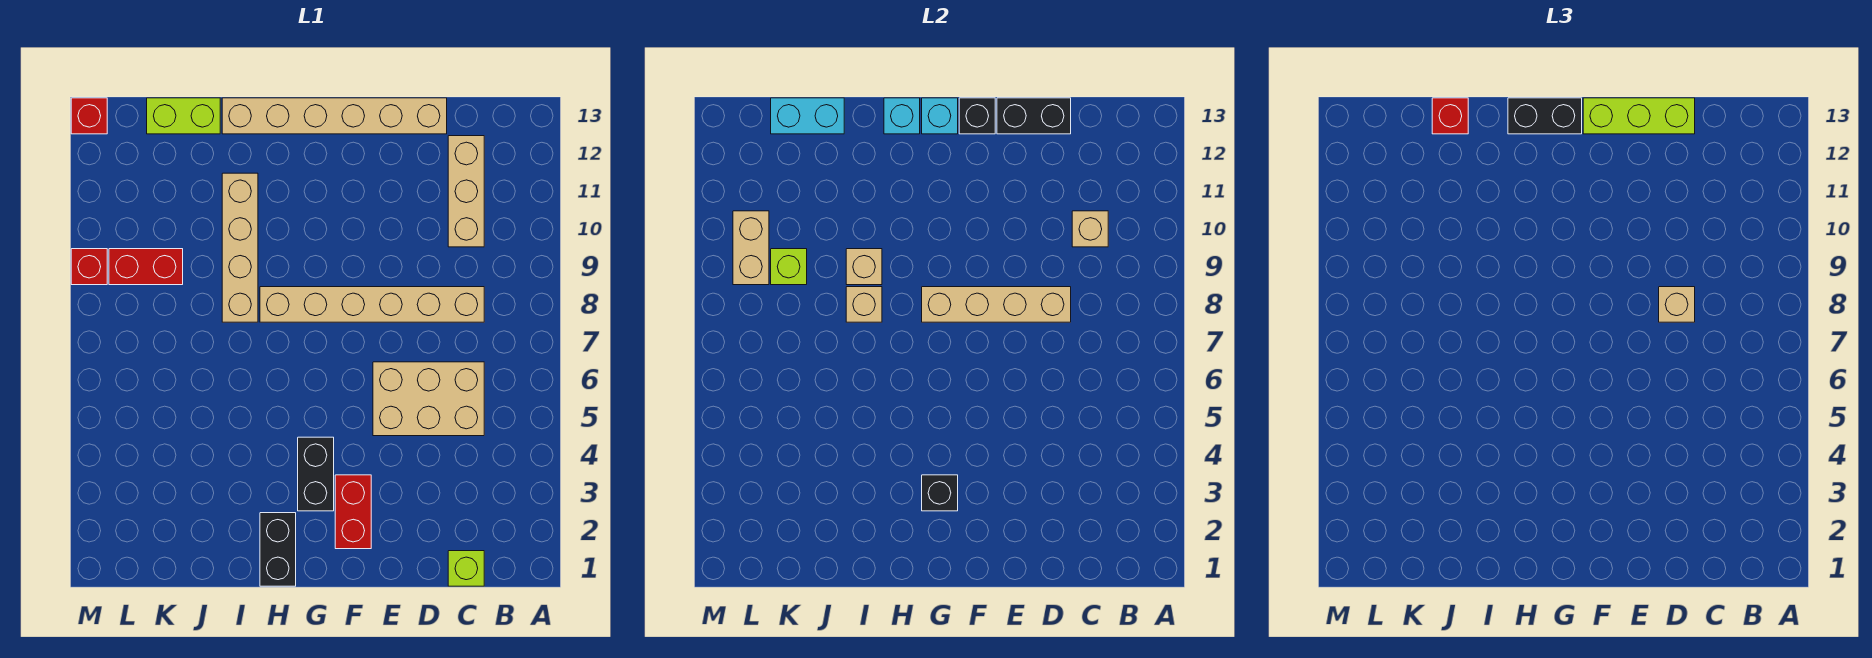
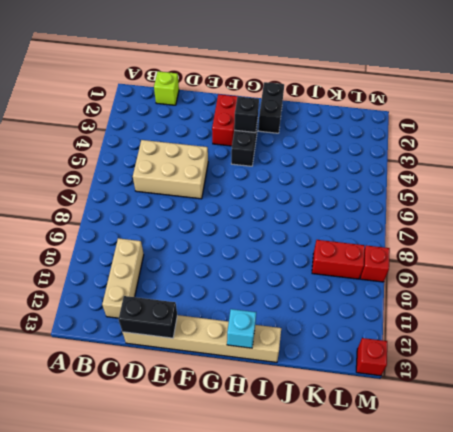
none -> tan 1x6 brick [260,287,484,322]
none -> tan 1x4 brick [222,173,258,322]
none -> lime 1x2 brick [147,98,220,134]

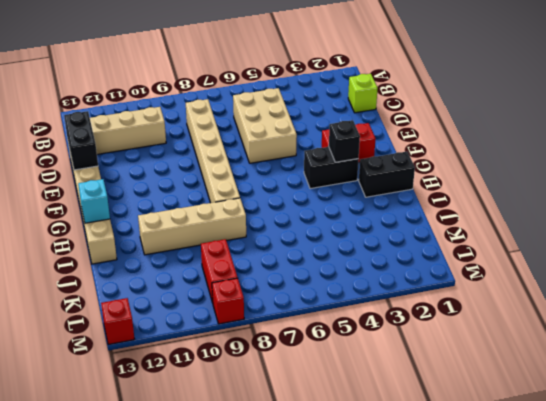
none -> lime 1x2 brick [147,98,220,134]
none -> tan 1x1 brick [1072,211,1108,247]
none -> tan 1x4 brick [922,287,1071,322]

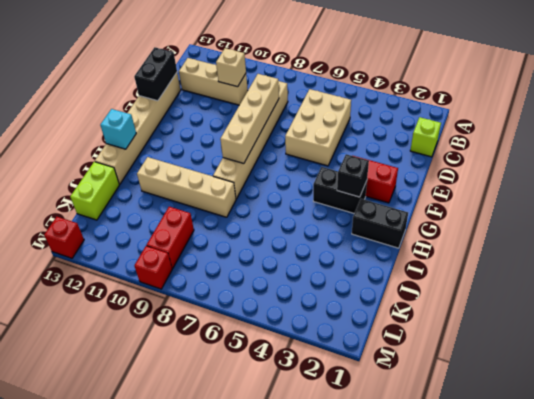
none -> black 1x1 brick [959,98,995,134]
none -> cyan 1x1 brick [922,98,958,134]
none -> tan 1x1 brick [846,287,882,322]

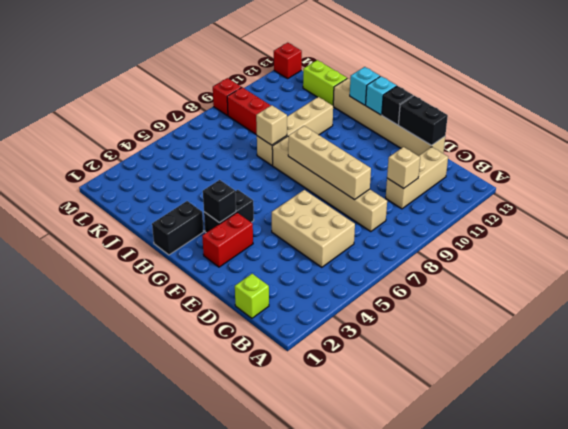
none -> tan 1x1 brick [846,249,882,285]
none -> cyan 1x2 brick [771,98,844,134]
none -> lime 1x1 brick [771,249,807,285]

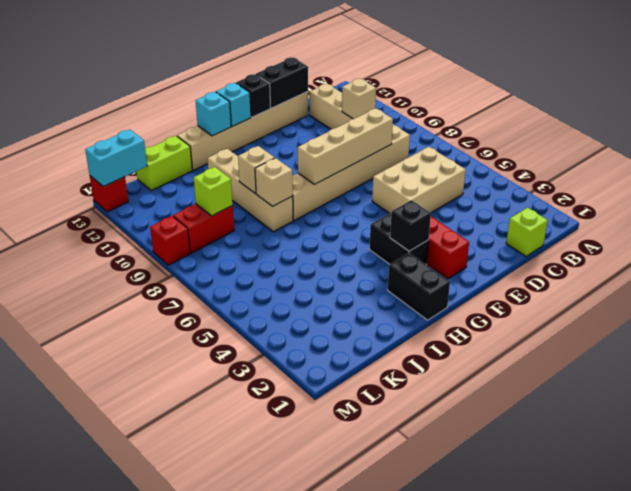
cyan 1x2 brick [85,129,147,187] -> cyan 1x2 brick moved to [771,98,844,134]
none -> tan 1x2 brick [733,211,769,285]
none -> tan 1x1 brick [1659,287,1695,322]
none -> lime 1x3 brick [1583,98,1695,134]

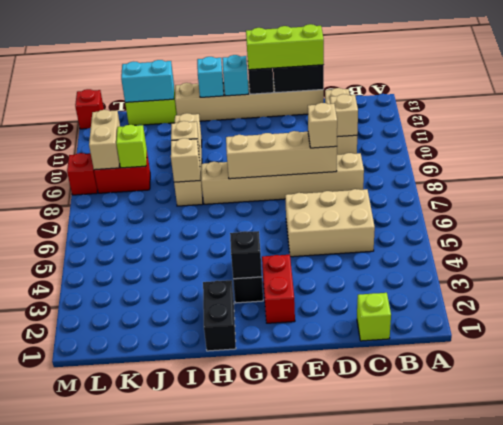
none -> black 1x2 brick [1508,98,1582,134]
none -> red 1x1 brick [1432,98,1468,134]

